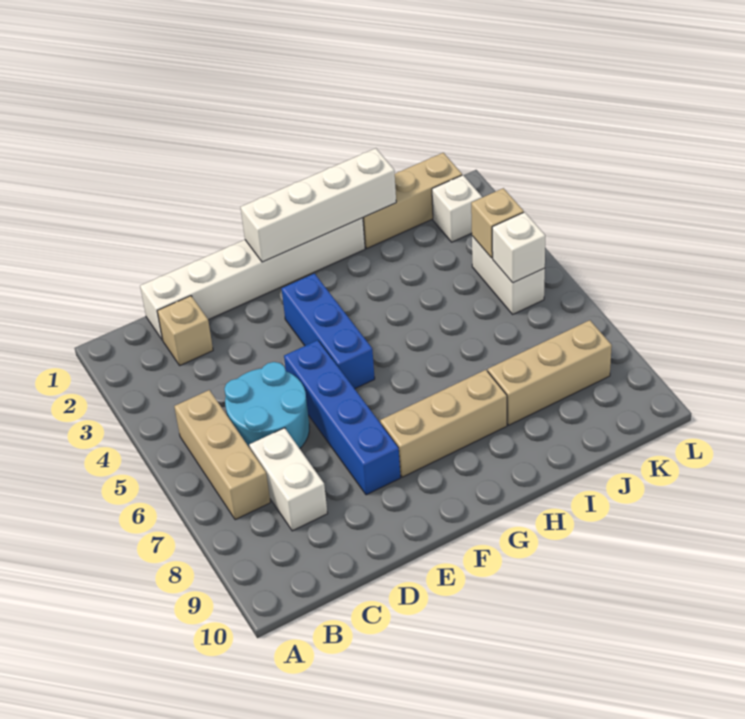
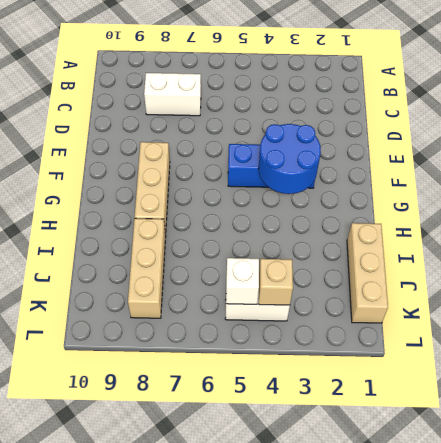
blue 2x2 round brick [258,124,321,194] -> none
none -> tan 1x3 brick [174,390,270,520]
none -> white 1x6 brick [140,218,365,340]
none -> tan 1x1 brick [157,296,213,365]

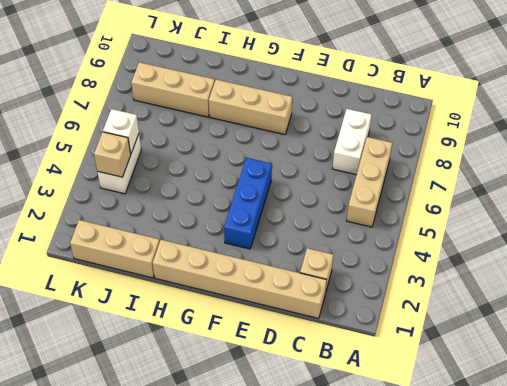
tan 1x6 brick [153,240,327,318] -> white 1x6 brick [140,218,365,340]
none -> cyan 2x2 round brick [224,362,309,449]
none -> blue 1x4 brick [284,340,401,495]
none -> white 1x1 brick [432,175,482,242]

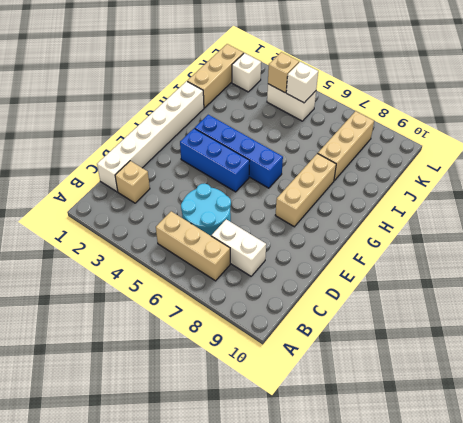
blue 1x4 brick [195,115,283,188] -> blue 1x4 brick moved to [284,340,401,495]
none -> white 1x4 brick [241,148,396,262]

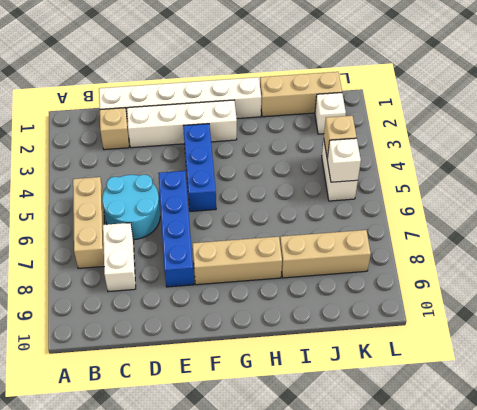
white 1x4 brick [127,100,237,148] -> white 1x4 brick moved to [241,148,396,262]

